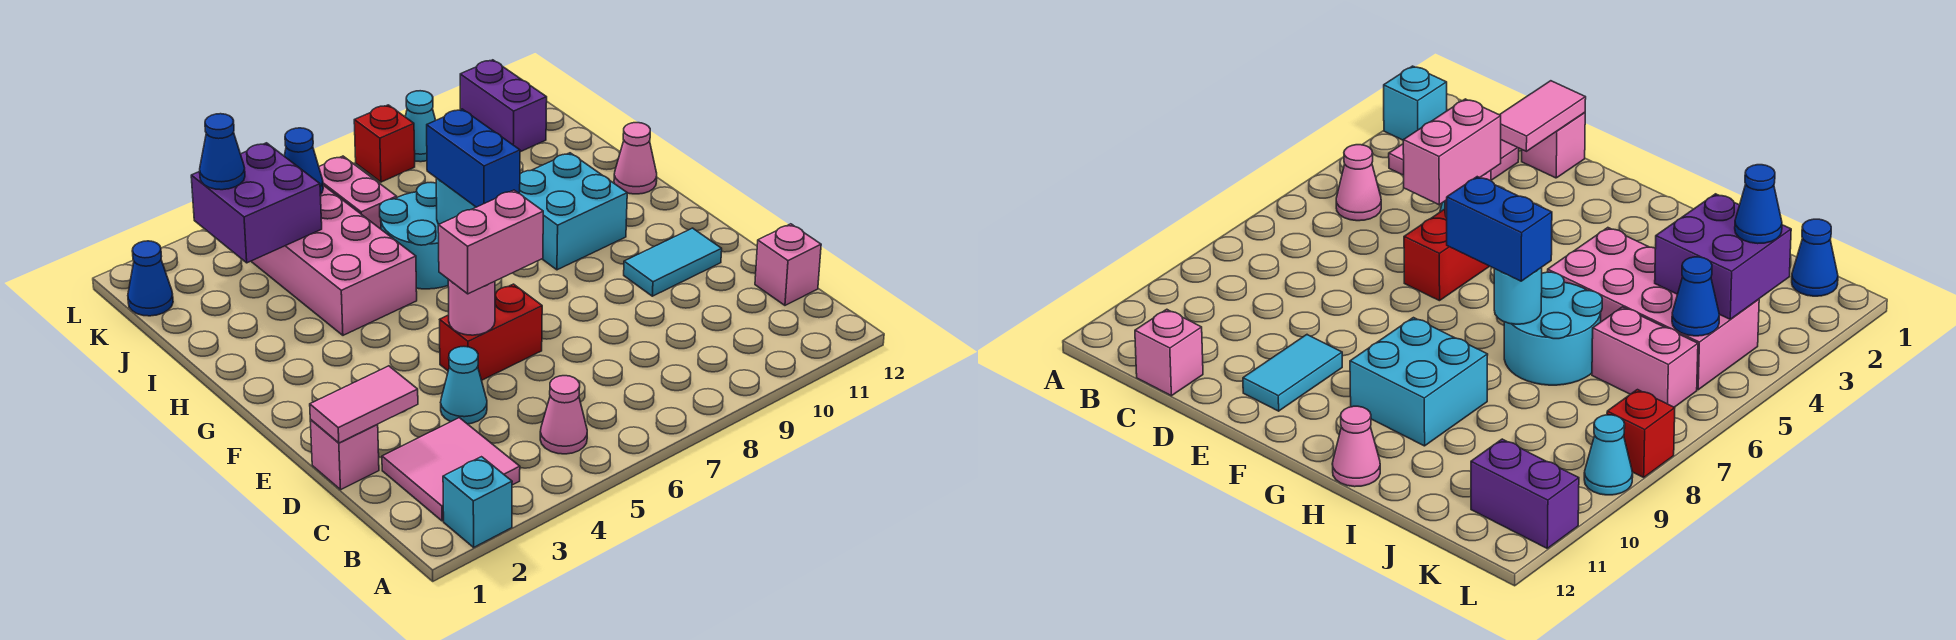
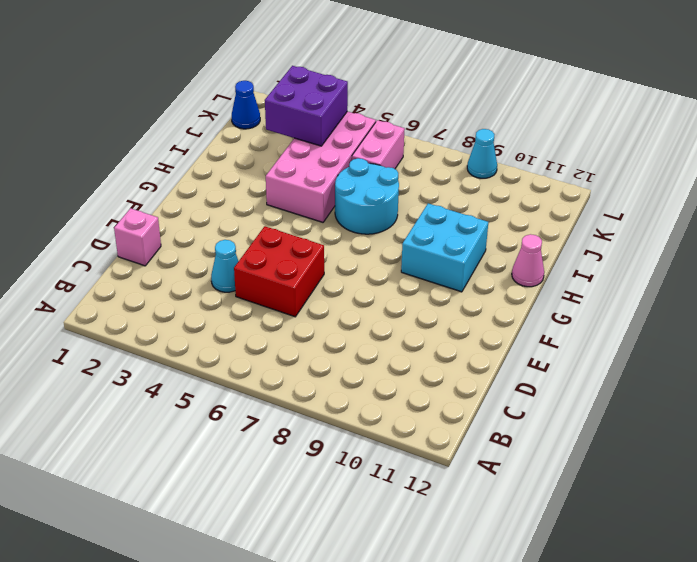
red 2x2 brick [234,226,324,317] -> red 1x2 brick [440,284,542,380]
none -> cyan 1x1 brick [443,457,512,547]
none -> pink 2x2 tile [382,418,520,521]
none -> pink 1x1 cone [540,376,587,454]

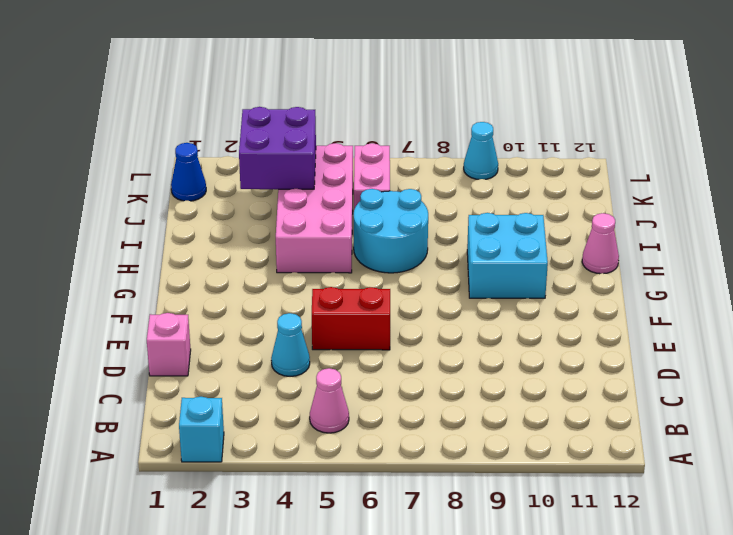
none -> pink 2x2 tile [382,418,520,521]
none -> pink 1x1 brick [755,224,821,305]
none -> cyan 1x2 tile [624,228,722,296]

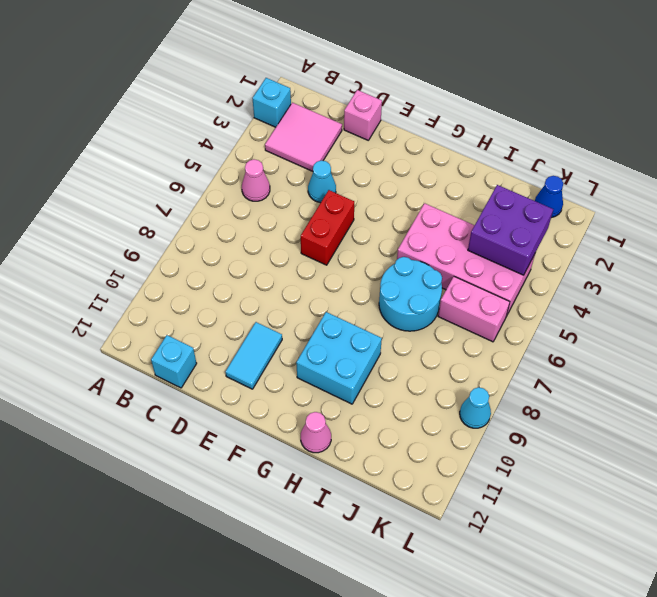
cyan 1x1 brick [151,335,197,388] -> pink 1x1 brick [755,224,821,305]
none -> purple 1x2 brick [460,60,547,152]
none -> red 1x1 brick [354,105,415,182]
none -> pink 1x2 tile [310,366,418,443]

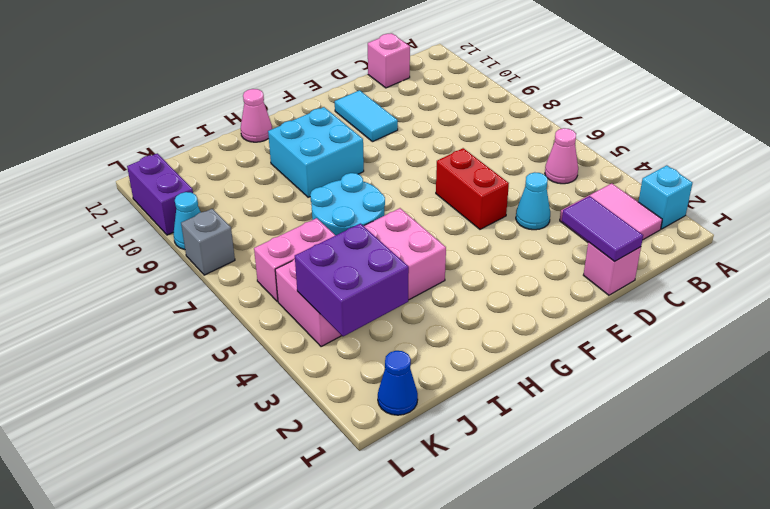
purple 1x2 tile [562,196,643,262] -> pink 1x2 tile [310,366,418,443]
grey 1x1 brick [181,209,235,275] -> red 1x1 brick [354,105,415,182]
purple 1x2 brick [127,153,193,235] -> purple 1x2 brick turned to [460,60,547,152]
none -> pink 1x1 round brick [448,279,495,335]
none -> cyan 1x1 round brick [436,178,476,224]
none -> blue 1x1 cone [284,128,323,195]

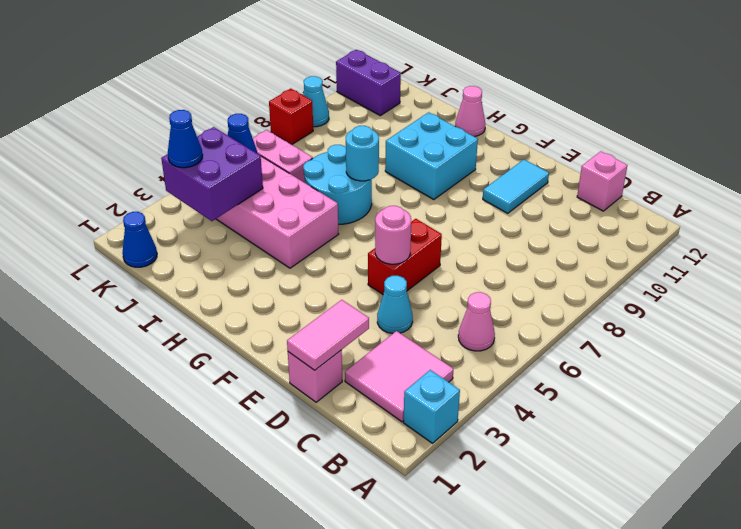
none -> pink 1x2 brick [438,190,543,294]
none -> blue 1x2 brick [427,109,520,207]

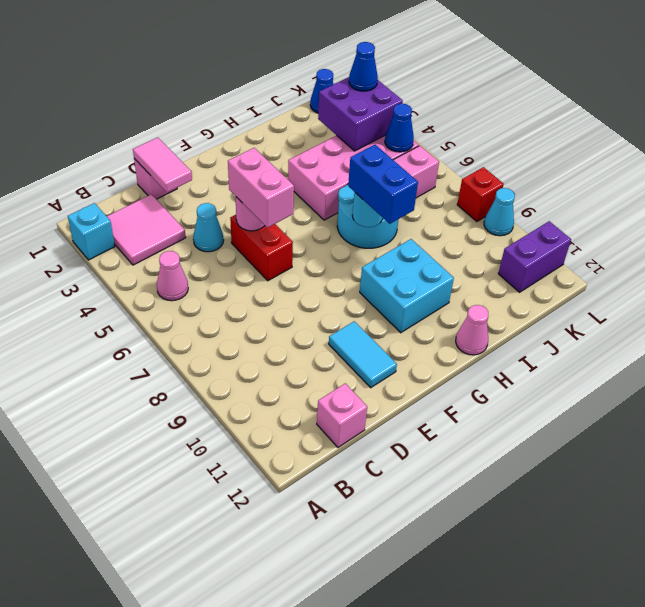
blue 1x2 brick [348,145,418,224] -> blue 1x2 brick turned to [427,109,520,207]

